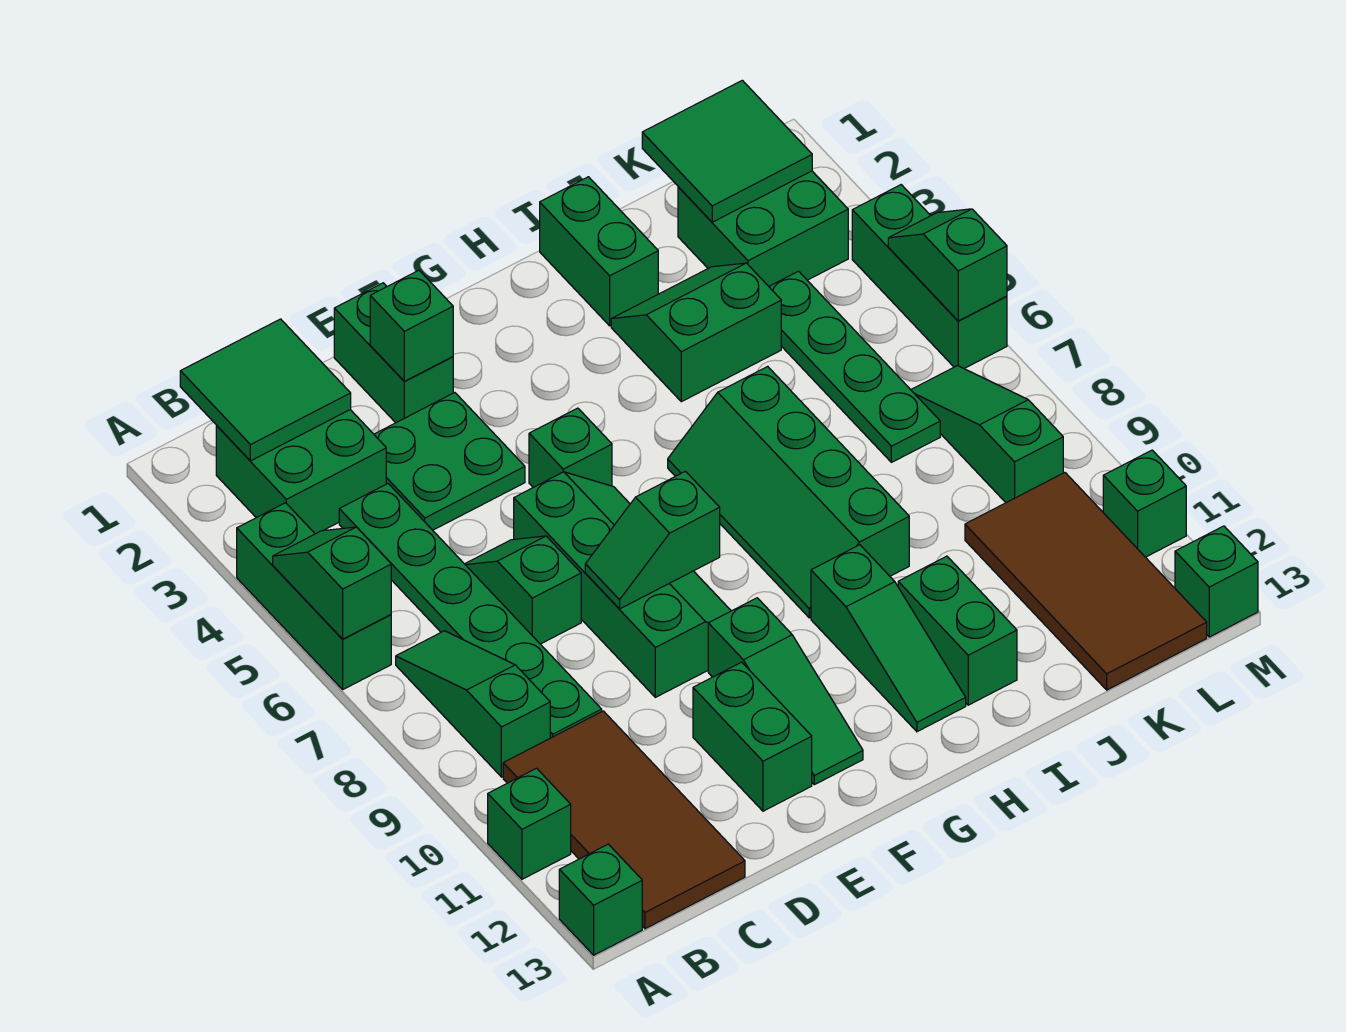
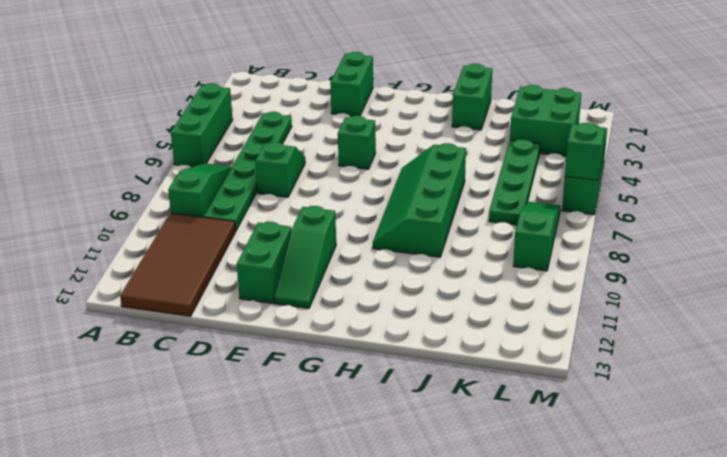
none -> green 1x1 brick [488,768,571,879]
none -> green 1x1 brick [559,844,642,955]
none -> green 2x2 brick [216,410,386,534]
none -> green 2x2 plate [374,393,525,530]

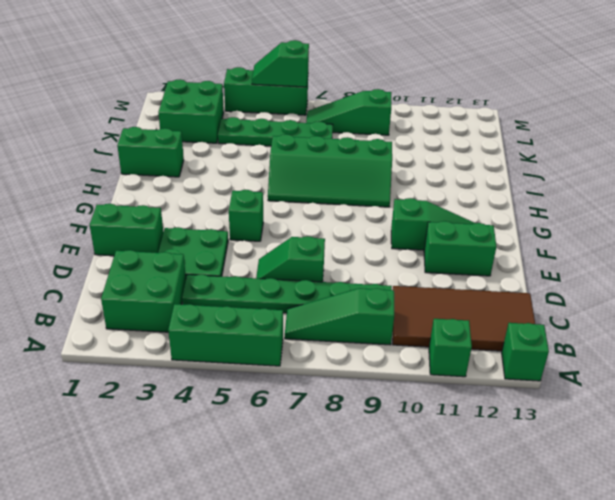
none -> green 2x4 slope [514,472,731,697]
none -> green 1x3 slope [811,545,966,732]
none -> green 2x2 slope [611,263,781,402]
none -> green 1x2 brick [898,556,1017,705]

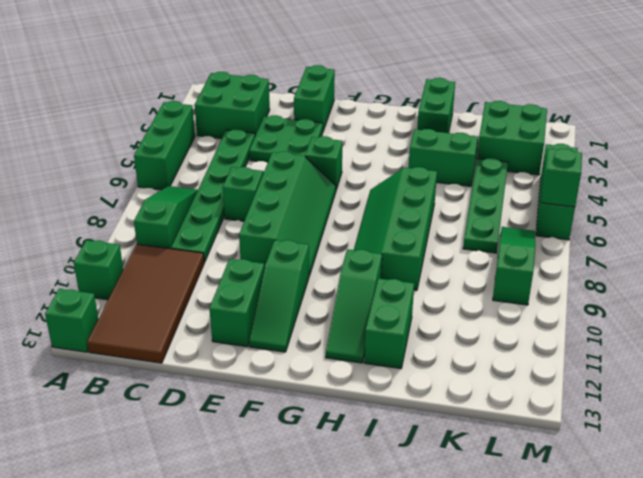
none -> brown 2x4 tile [965,473,1207,690]
none -> green 1x1 brick [1103,450,1186,557]
none -> green 1x1 brick [1175,526,1258,637]
none -> green 1x2 slope [273,527,391,639]

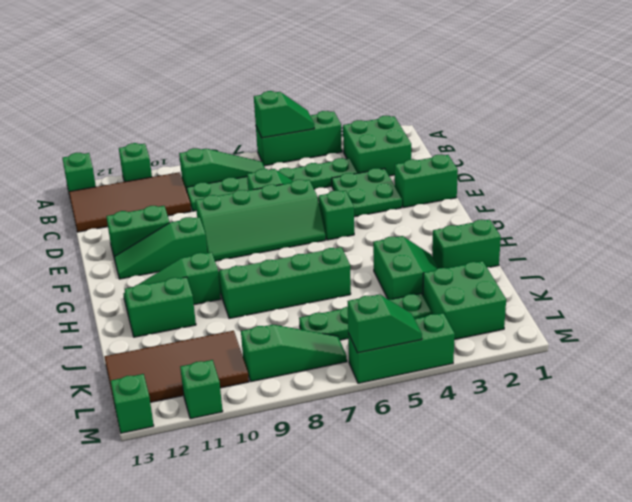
none -> green 2x2 tile [180,319,351,461]
none -> green 1x1 brick [370,270,453,381]
none -> green 1x2 slope [585,471,720,609]
none -> green 2x2 tile [642,80,812,222]

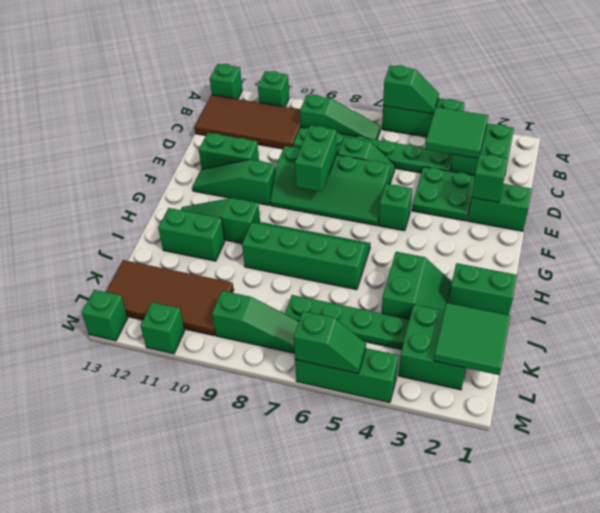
green 2x2 tile [425,107,488,158] -> green 2x2 tile moved to [180,319,351,461]
green 1x2 brick [295,125,336,192] -> green 1x2 slope [585,471,720,609]

